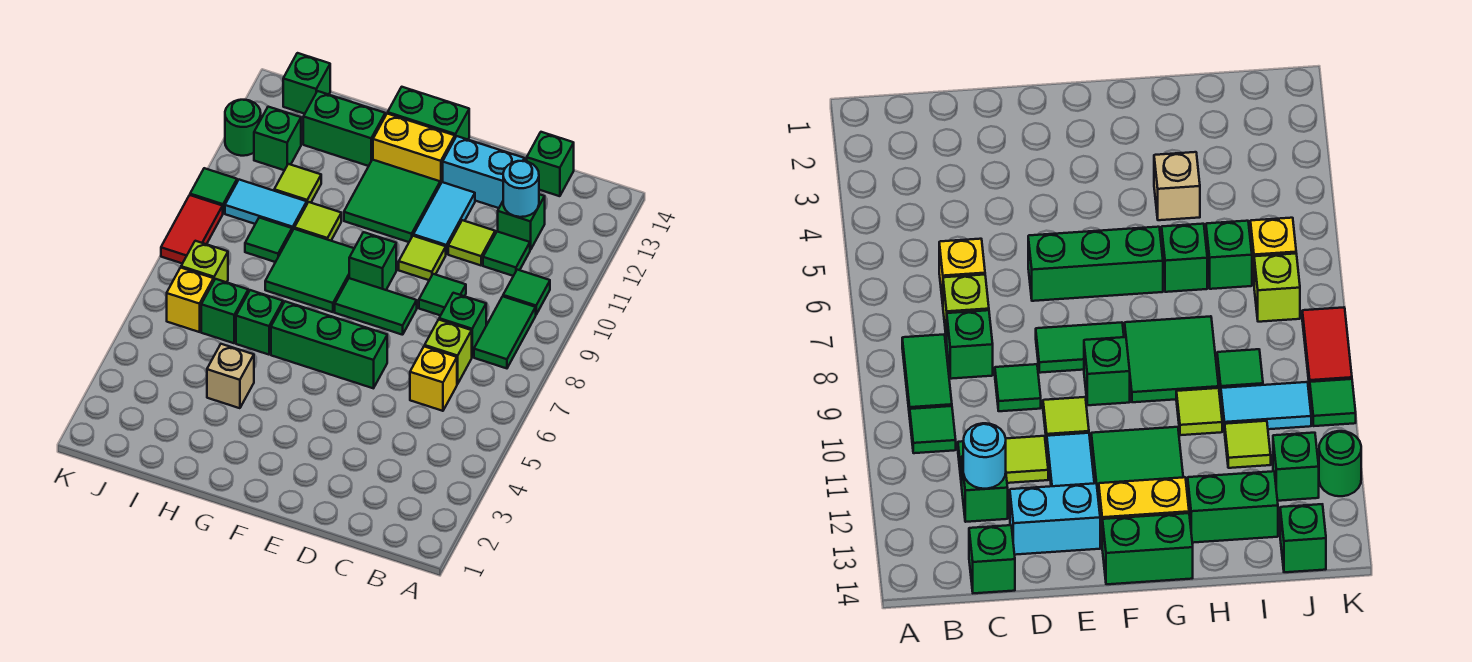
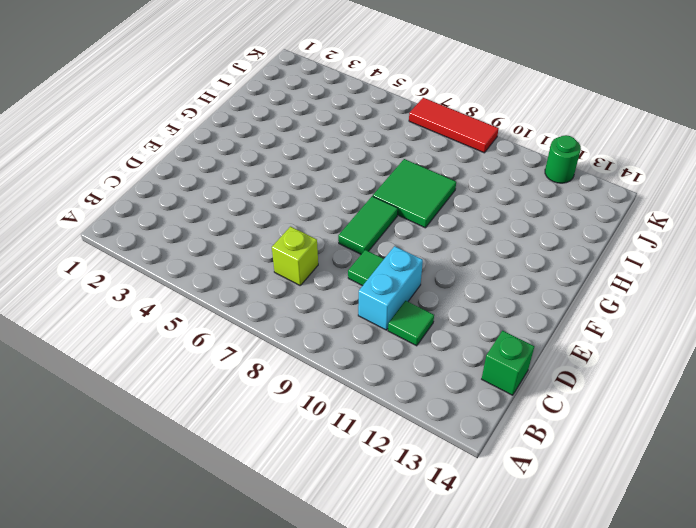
cyan 1x2 brick [358,246,423,330] -> cyan 1x2 brick moved to [443,136,524,208]
red 1x3 tile [409,98,499,153] -> red 1x2 tile [161,195,223,263]
none -> green 1x2 tile [474,296,536,368]
none -> green 1x1 tile [503,270,550,314]
none -> yellow 1x1 brick [410,346,457,411]
none -> green 1x1 brick [439,293,486,357]

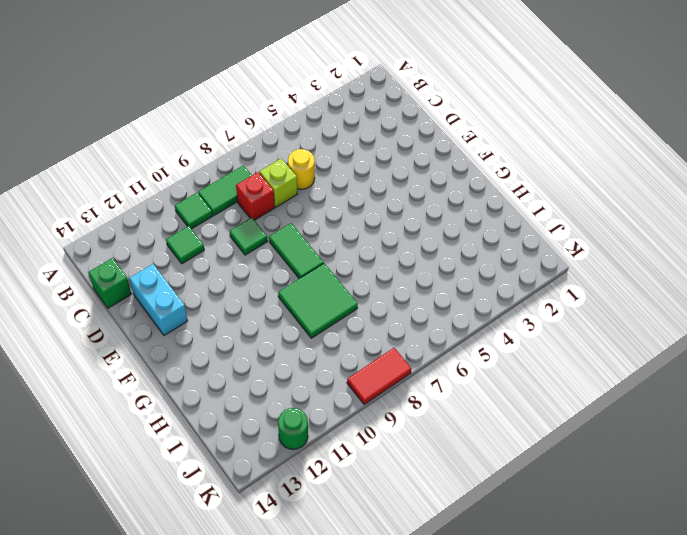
yellow 1x1 round brick [288,149,315,189] -> yellow 1x1 brick [410,346,457,411]
red 1x1 brick [236,172,275,220] -> green 1x1 brick [439,293,486,357]
none -> green 1x1 brick [498,194,545,250]
none -> lime 1x1 tile [448,220,495,265]
none -> green 1x3 brick [271,301,387,388]
none -> lime 1x1 tile [399,236,446,280]

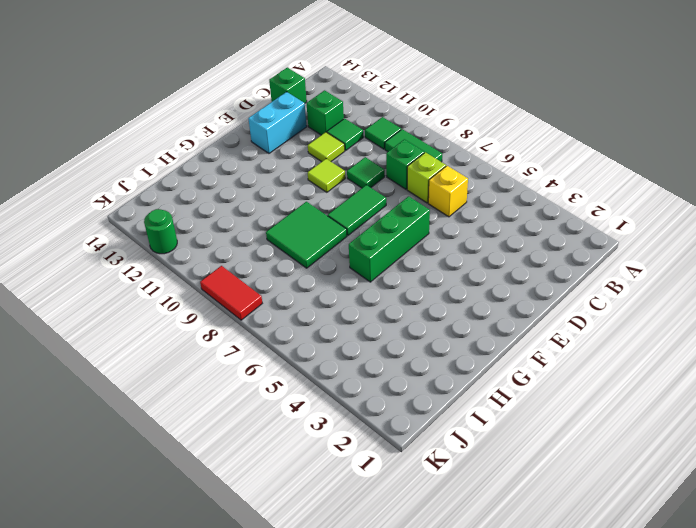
none -> cyan 1x2 tile [413,182,475,254]
none -> green 1x1 brick [349,232,396,290]
none -> green 2x2 tile [344,160,440,242]
none -> yellow 1x2 brick [373,114,455,184]

